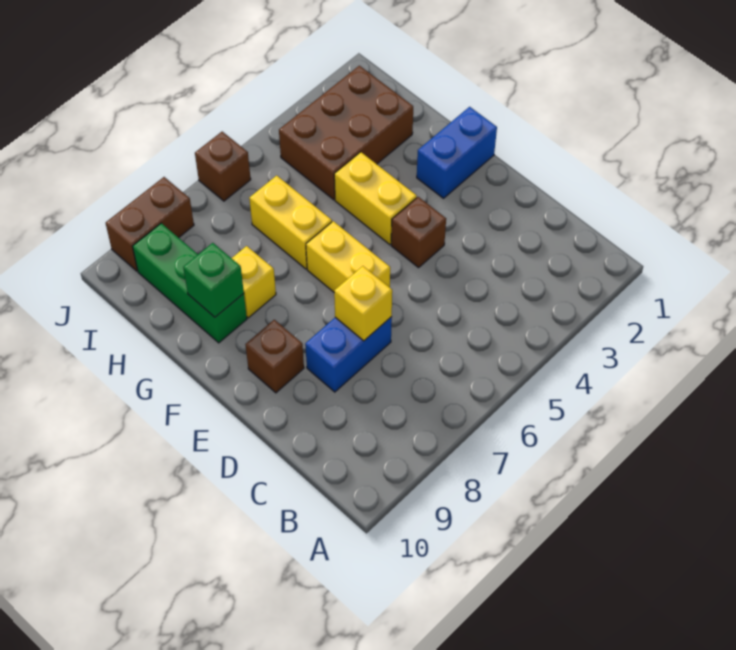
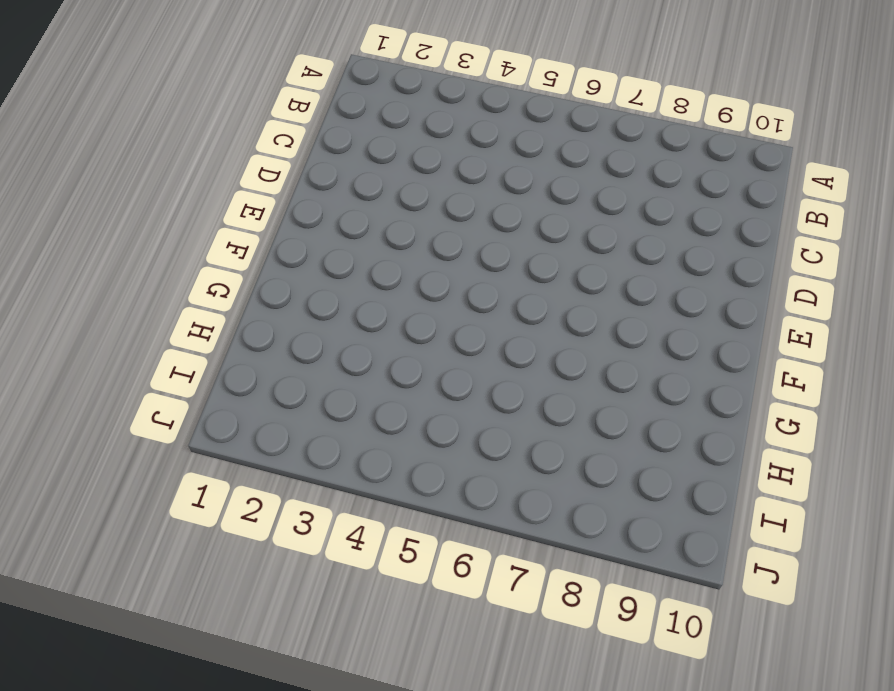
none -> blue 1x2 brick [305,317,392,392]
none -> brown 1x1 brick [391,197,446,268]
none -> yellow 1x2 brick [306,221,390,292]

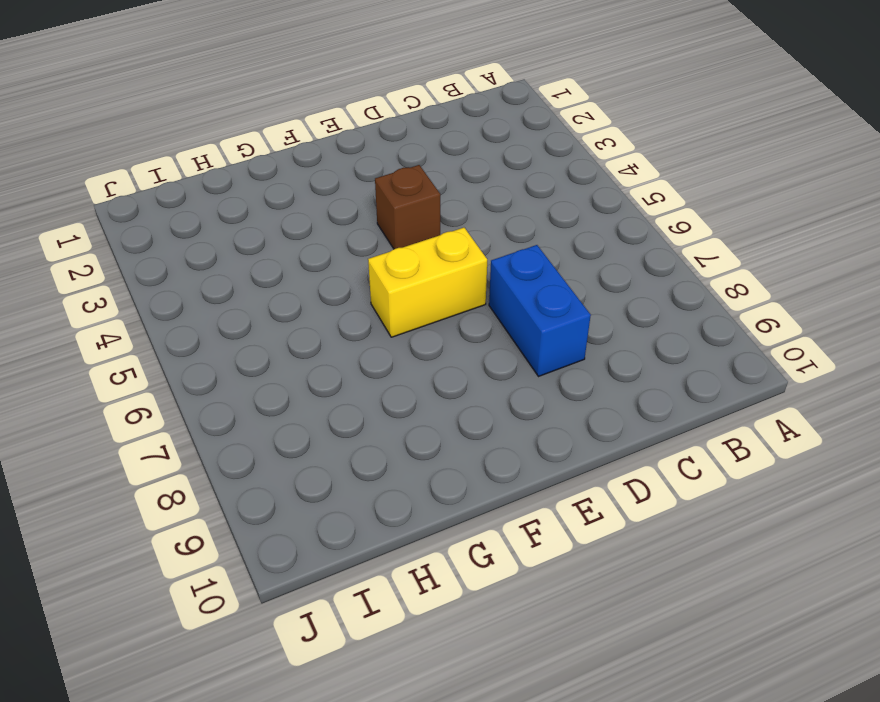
none -> brown 1x1 brick [245,320,304,393]
none -> blue 1x2 brick [417,107,497,198]
none -> yellow 1x2 brick [334,152,417,245]

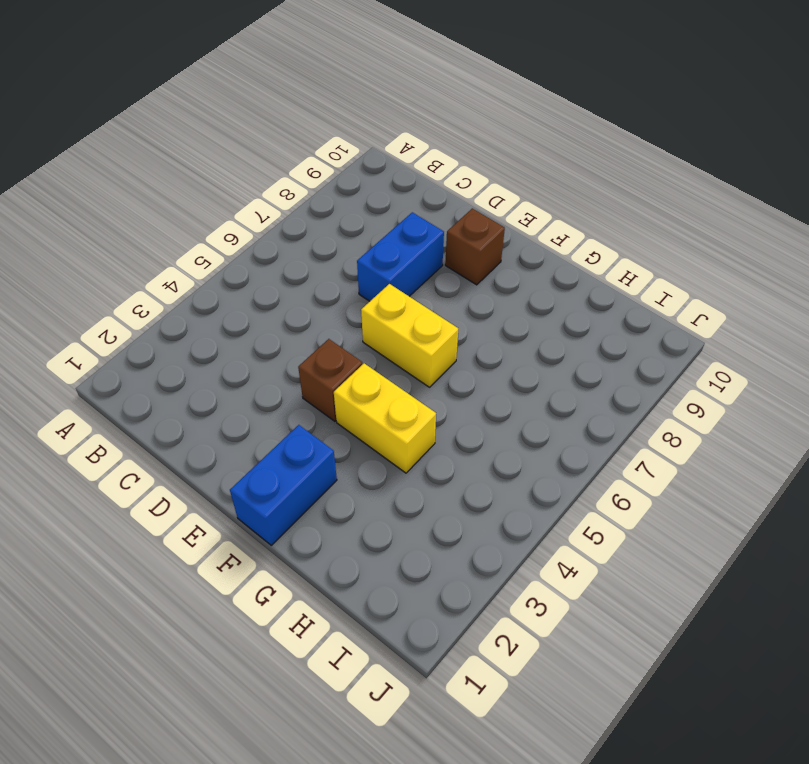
none -> yellow 1x2 brick [249,176,332,269]
none -> yellow 1x1 brick [232,246,276,318]
none -> green 1x3 brick [132,223,247,343]

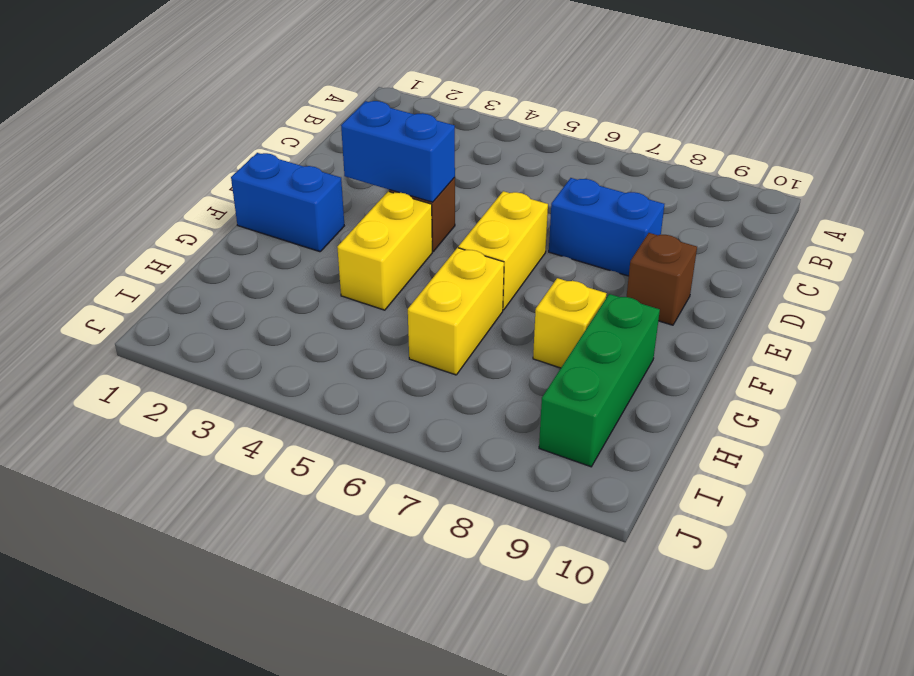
blue 1x2 brick [341,101,455,202] -> none
none -> brown 2x3 brick [279,66,413,200]
none -> brown 1x1 brick [195,132,251,201]
none -> brown 1x2 brick [106,177,194,271]

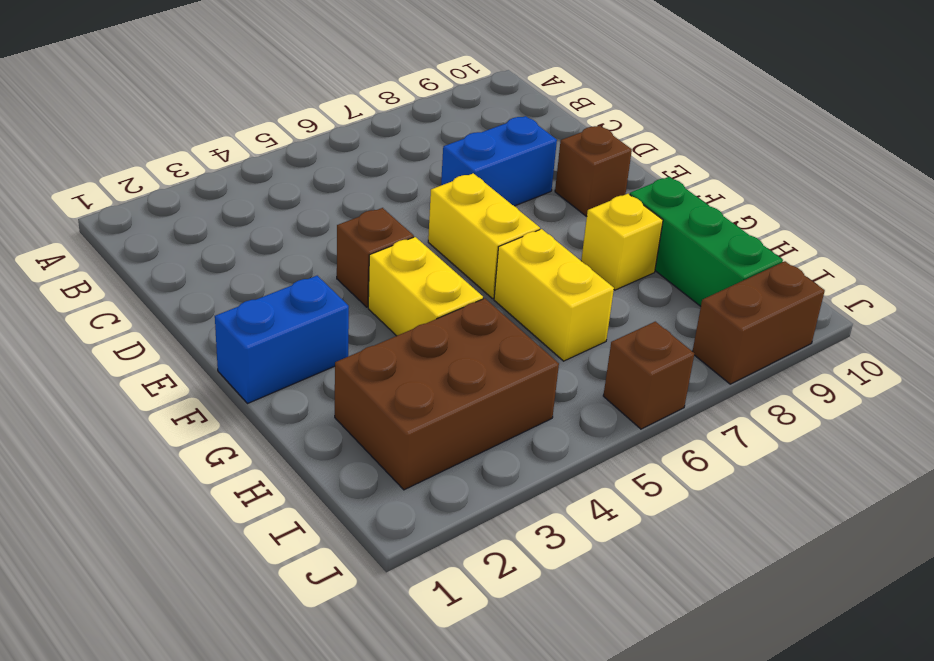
none -> yellow 1x1 brick [334,266,392,341]
none -> green 1x1 brick [183,243,244,317]

